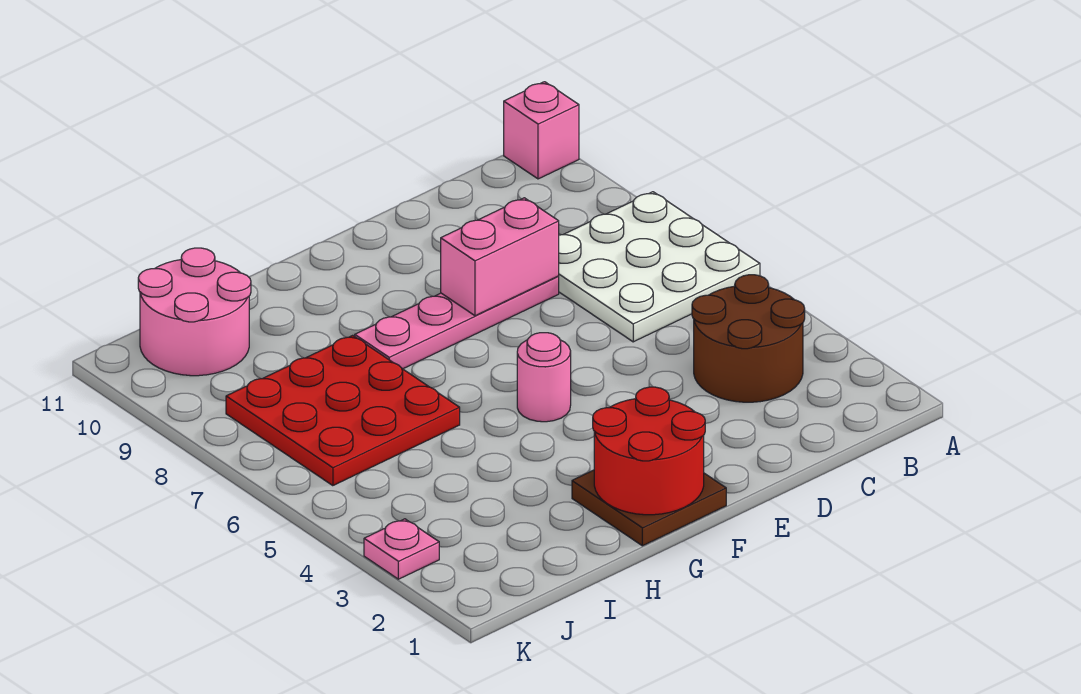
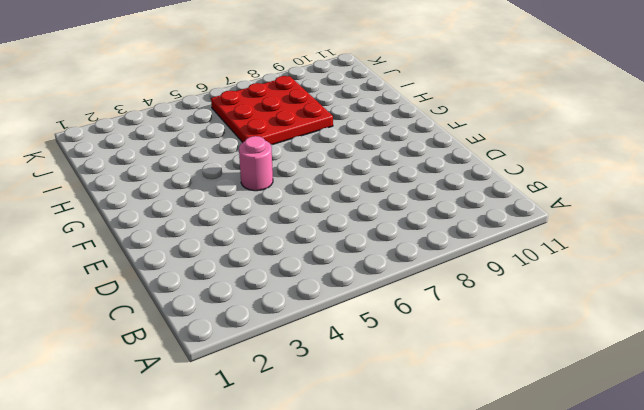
none -> white 3x3 plate [559,192,760,342]
none -> pink 1x1 brick [504,82,579,179]

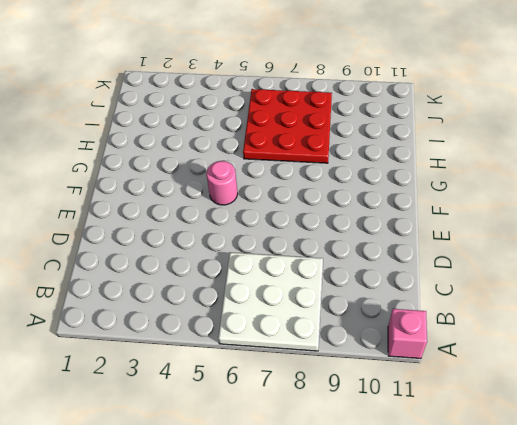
none -> brown 2x2 round brick [692,275,805,402]
none -> pink 1x4 plate [355,276,559,369]

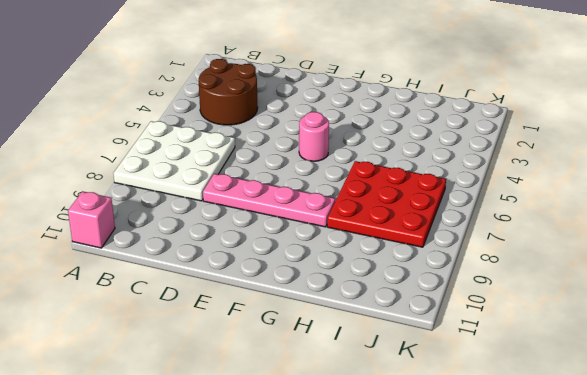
none -> brown 2x2 plate [572,470,726,546]
none -> pink 2x2 round brick [138,248,251,376]

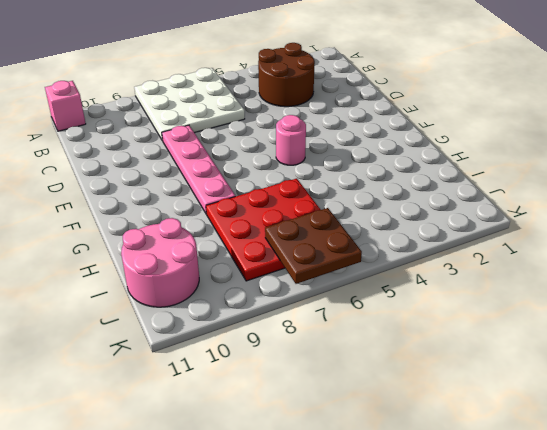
brown 2x2 plate [265,208,362,284] -> brown 2x2 plate moved to [572,470,726,546]
none -> pink 1x1 plate [364,519,439,579]
none -> pink 1x2 brick [441,198,559,316]

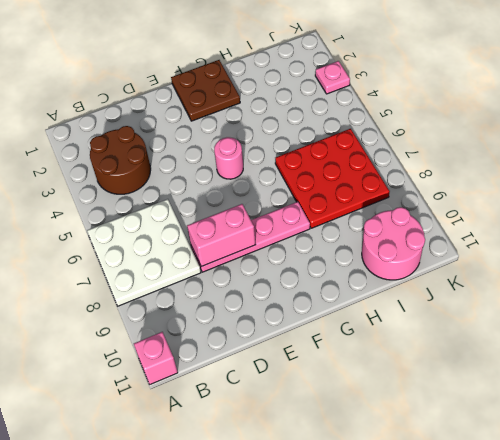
none -> red 2x2 round brick [593,387,705,515]

